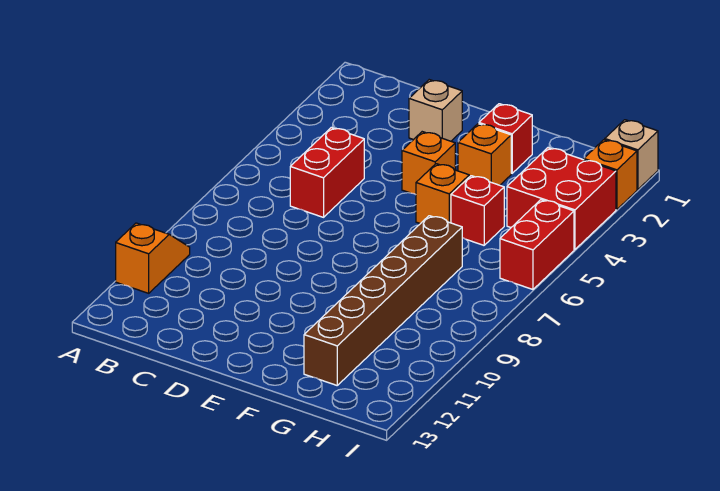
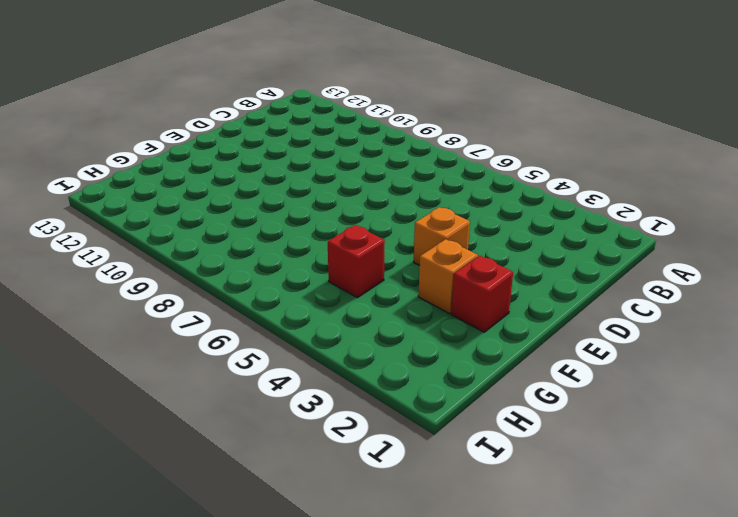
none -> orange 1x2 slope [116,223,190,293]
none -> red 1x2 brick [290,127,364,217]
none -> tan 1x1 brick [409,80,462,141]

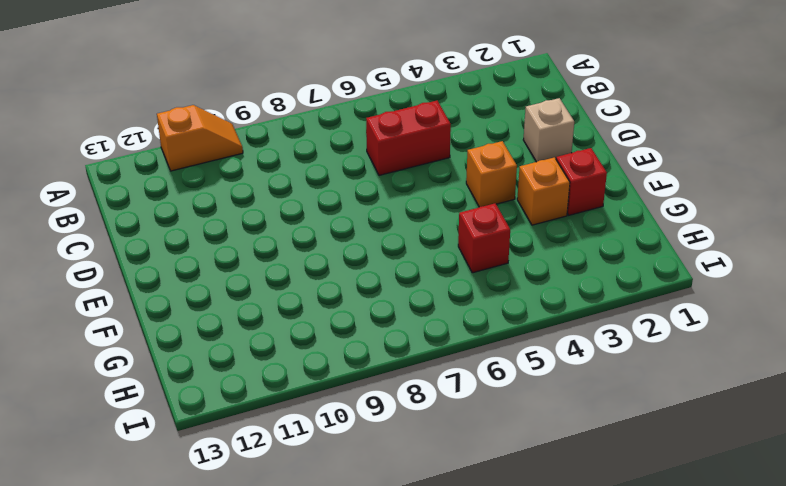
none -> orange 1x1 brick [416,164,469,224]
none -> brown 1x6 brick [304,216,462,385]
none -> red 2x2 brick [507,148,616,249]

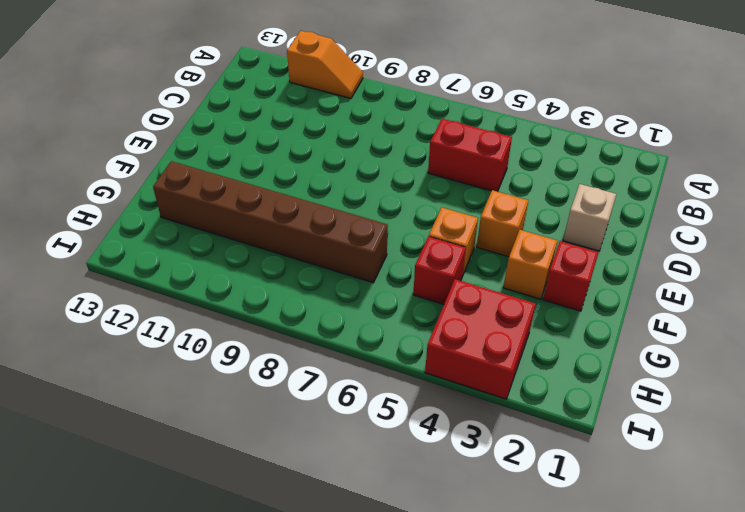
none -> tan 1x1 brick [605,120,658,189]
none -> orange 1x1 brick [584,140,637,209]
none -> red 1x2 brick [500,200,574,289]

